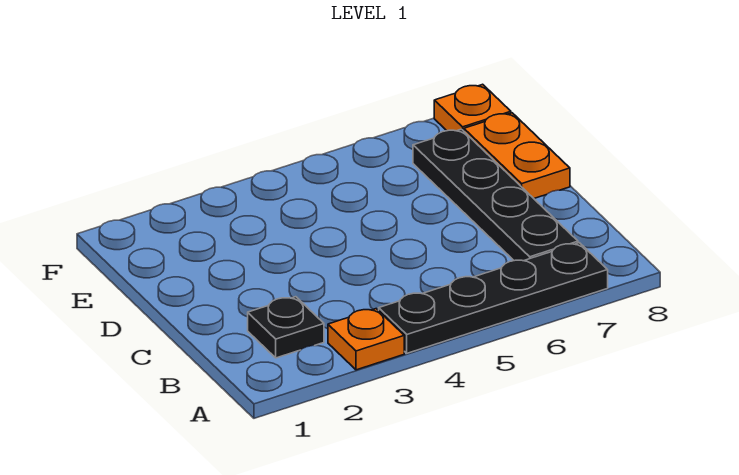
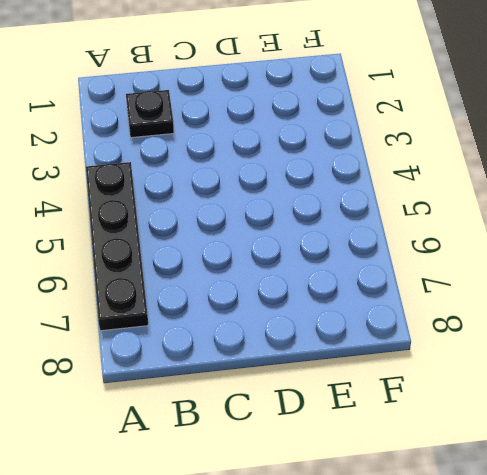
none -> orange 1x1 plate [328,309,404,370]
none -> black 1x4 plate [413,129,578,261]

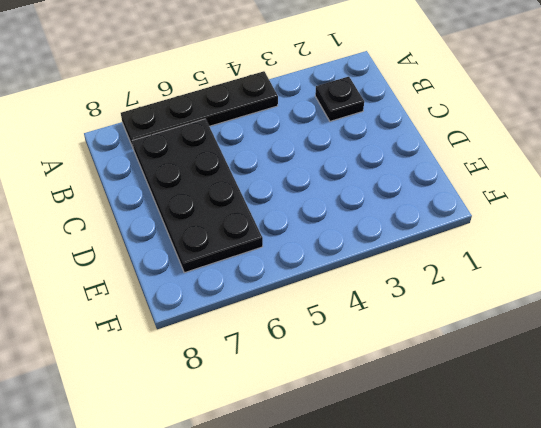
black 2x4 plate [132,119,263,273] -> black 1x4 plate [413,129,578,261]
none -> orange 1x1 plate [328,309,404,370]
none -> orange 1x2 plate [464,113,570,198]

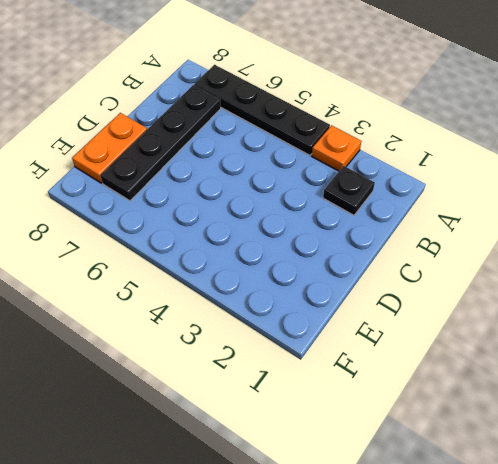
none -> orange 1x1 plate [434,84,511,131]

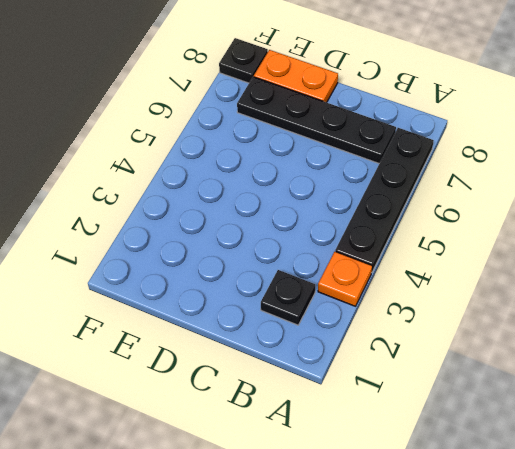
black 1x1 plate [219,38,268,83] -> orange 1x1 plate [434,84,511,131]

